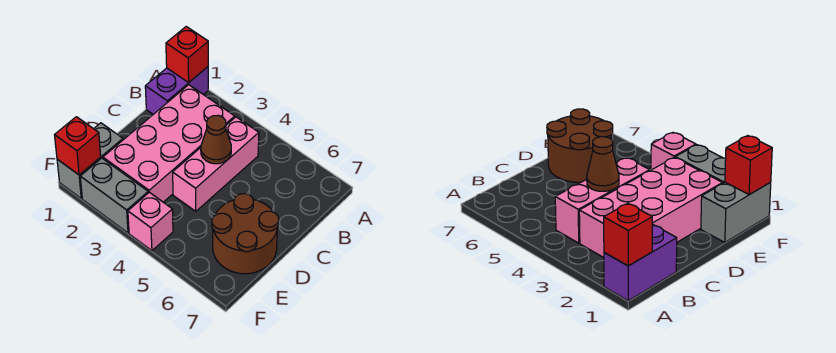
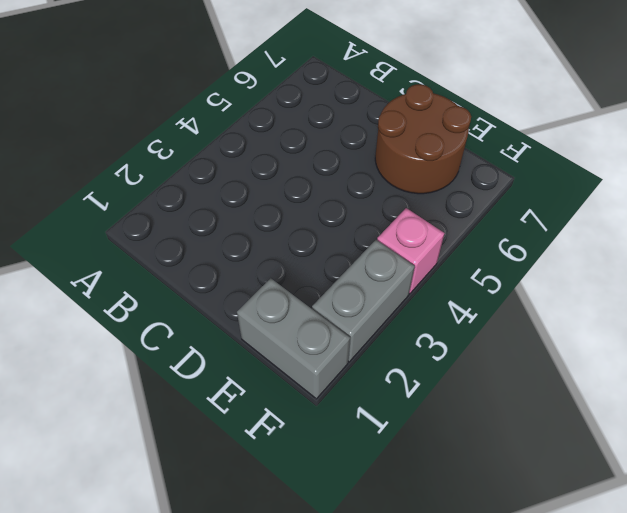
none -> purple 1x2 brick [145,67,208,114]
none -> pink 2x4 brick [103,85,235,202]

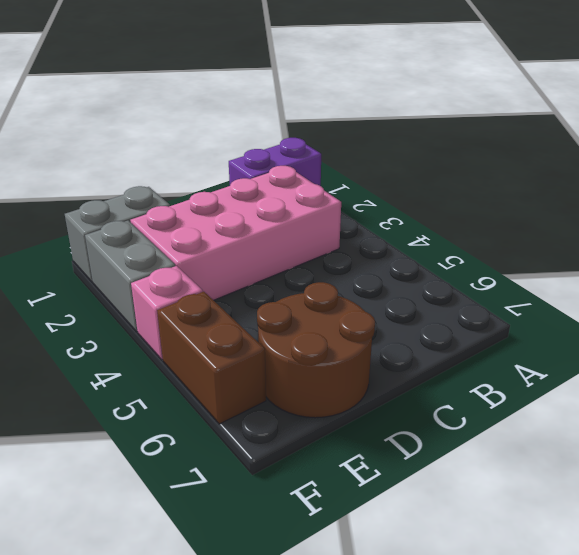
brown 1x2 brick [157,292,266,424] -> none
none -> pink 1x3 brick [173,117,259,211]
none -> red 1x1 brick [166,27,208,83]

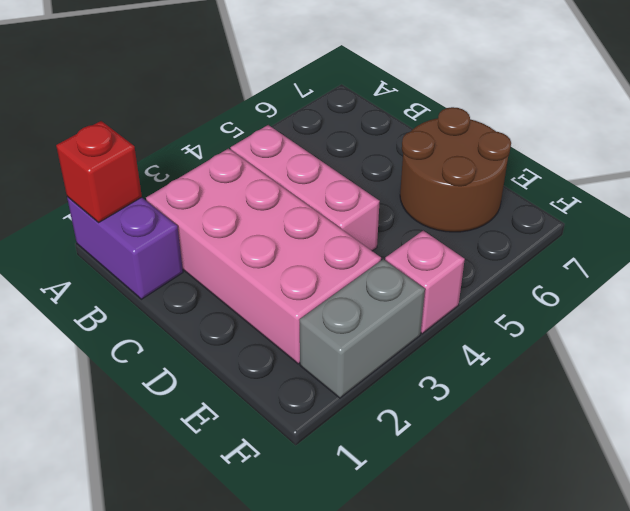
none -> grey 1x2 brick [57,123,123,198]
none -> brown 1x1 cone [201,115,231,164]

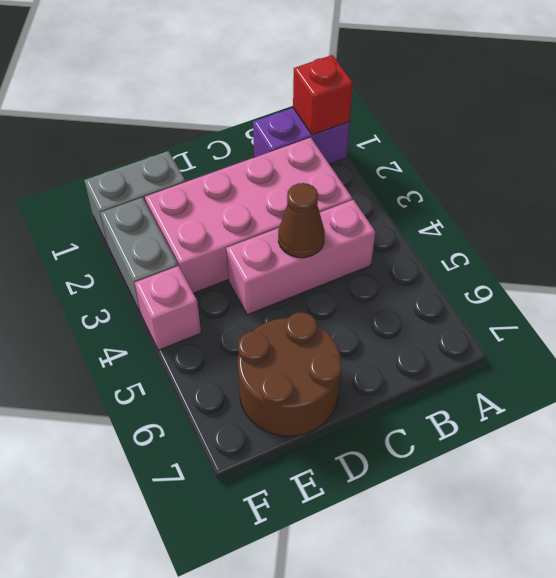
none -> red 1x1 brick [55,117,101,175]

